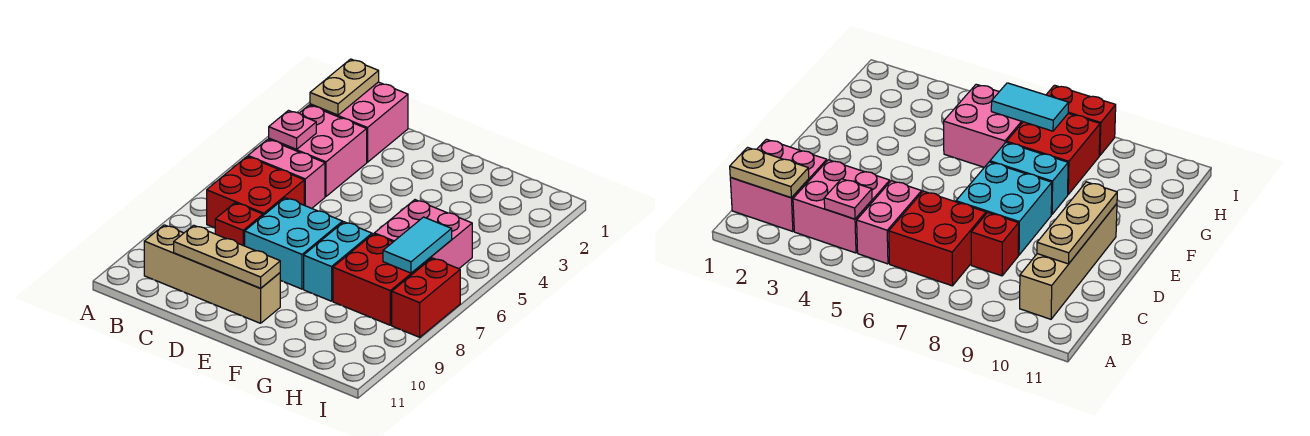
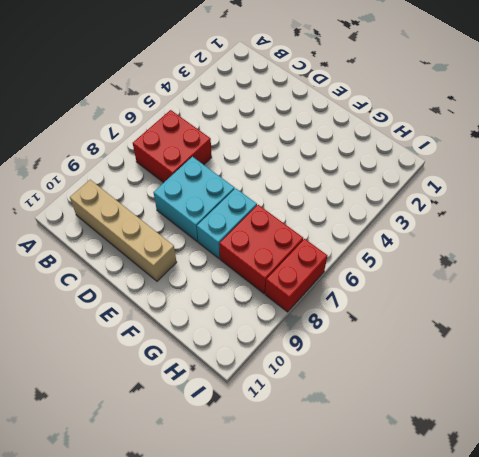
none -> pink 2x2 brick [310,82,408,162]
none -> pink 2x2 brick [269,105,367,196]
none -> pink 1x2 brick [248,139,325,208]

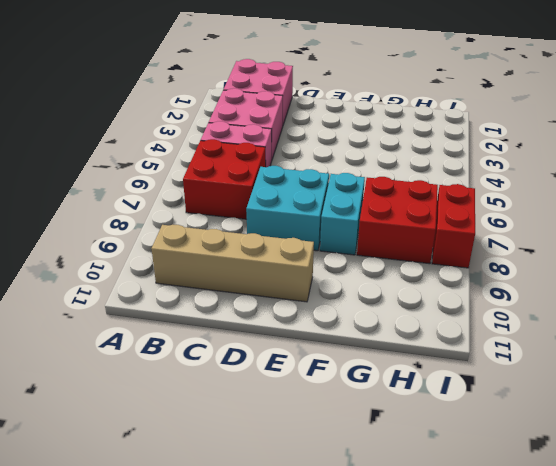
none -> red 1x1 brick [215,203,263,246]
none -> pink 2x2 brick [374,200,472,269]
none -> tan 1x2 plate [310,59,379,115]

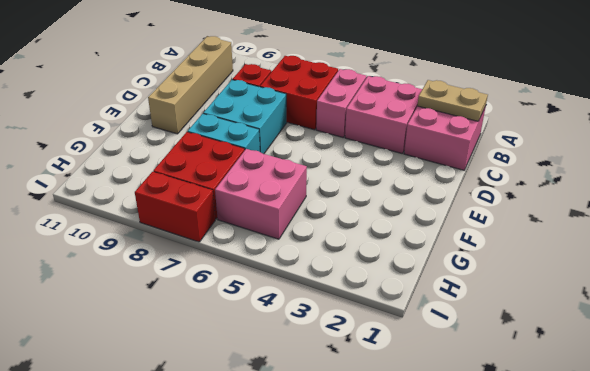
none -> pink 1x1 plate [269,111,316,149]
none -> tan 1x3 plate [174,225,280,288]
none -> cyan 1x2 tile [383,217,452,273]

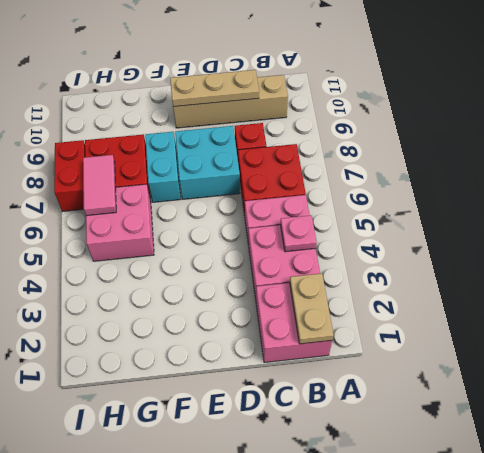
pink 1x2 tile [83,155,116,216] -> cyan 1x2 tile [383,217,452,273]

